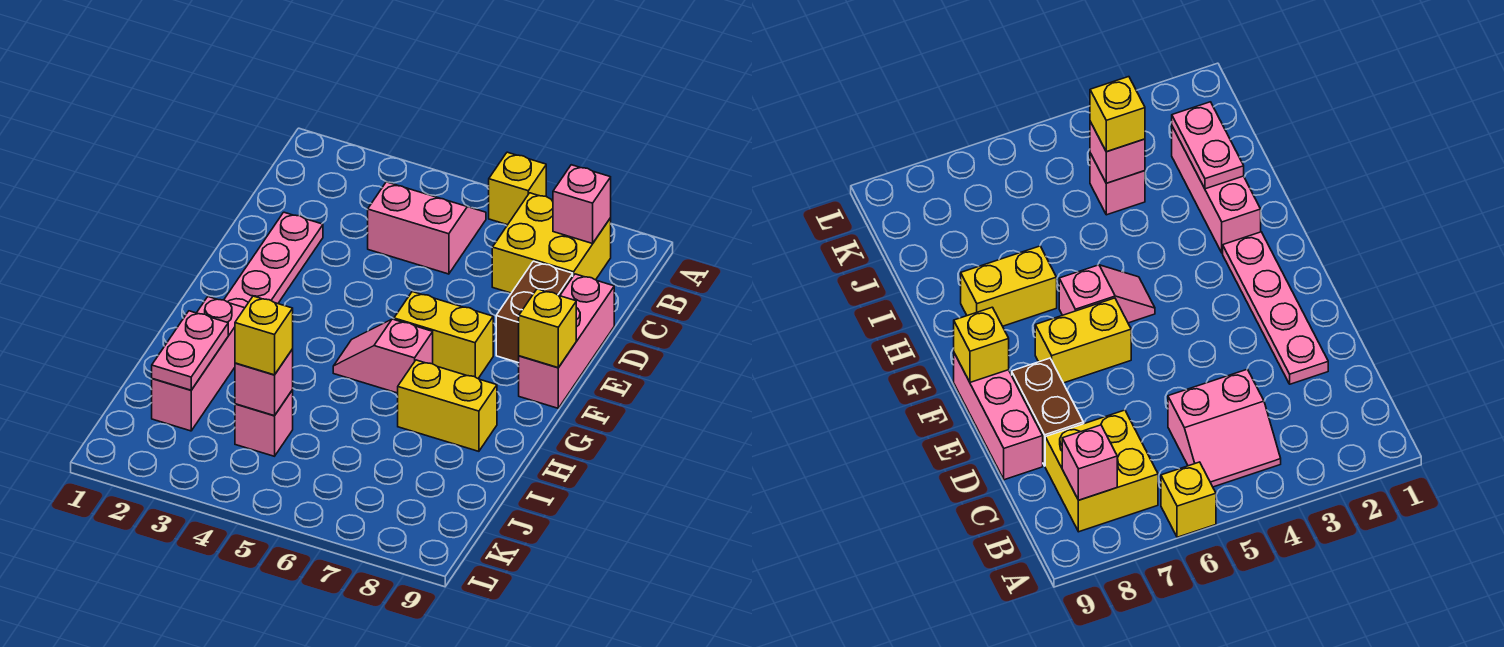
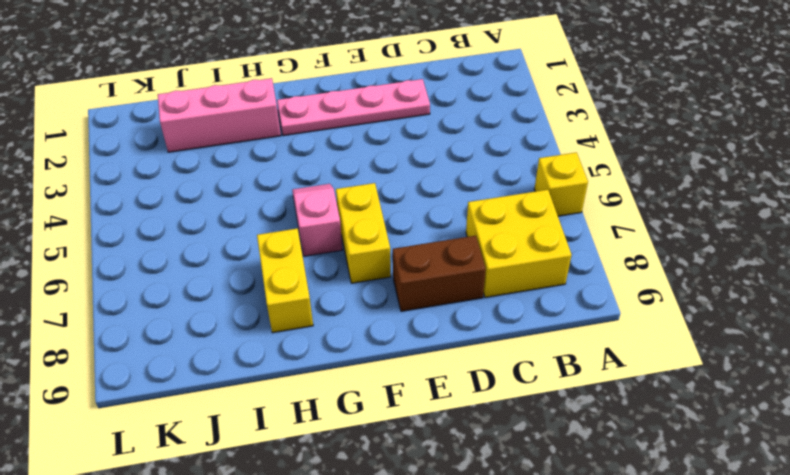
none -> pink 2x2 slope [368,182,486,274]
none -> pink 1x3 brick [519,274,614,408]
none -> pink 1x1 brick [235,390,293,456]

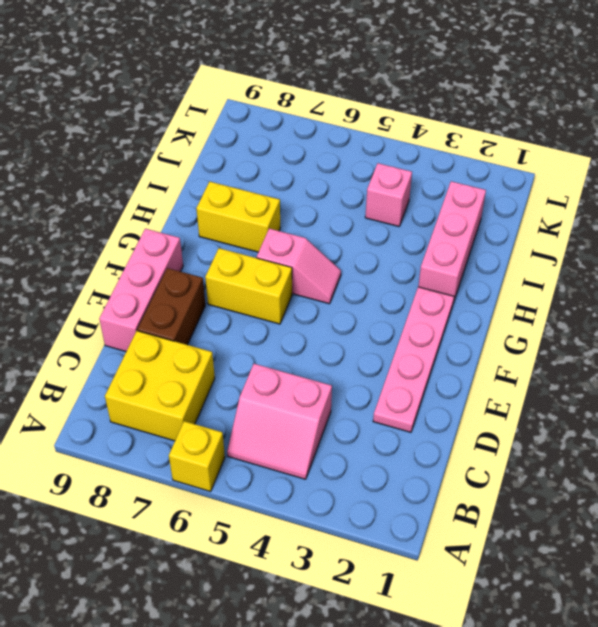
none -> pink 1x1 brick [553,165,611,243]
none -> yellow 1x1 brick [519,289,576,368]
none -> pink 1x2 plate [152,311,228,390]

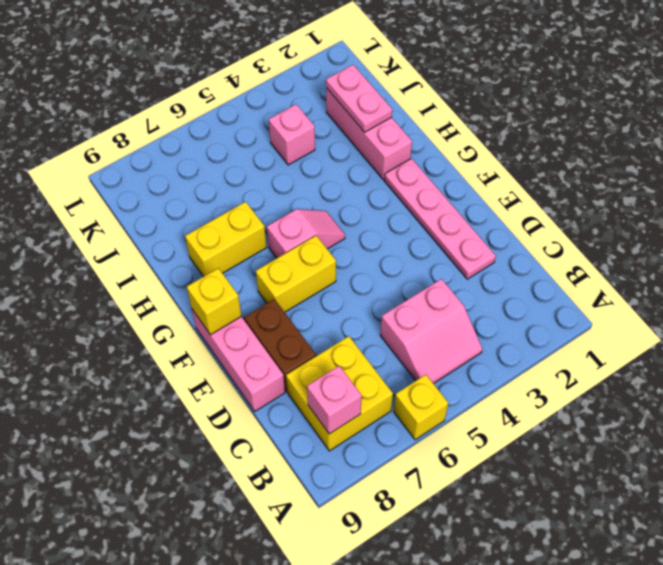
none -> pink 1x1 brick [235,349,293,416]
none -> yellow 1x1 brick [235,296,293,375]

